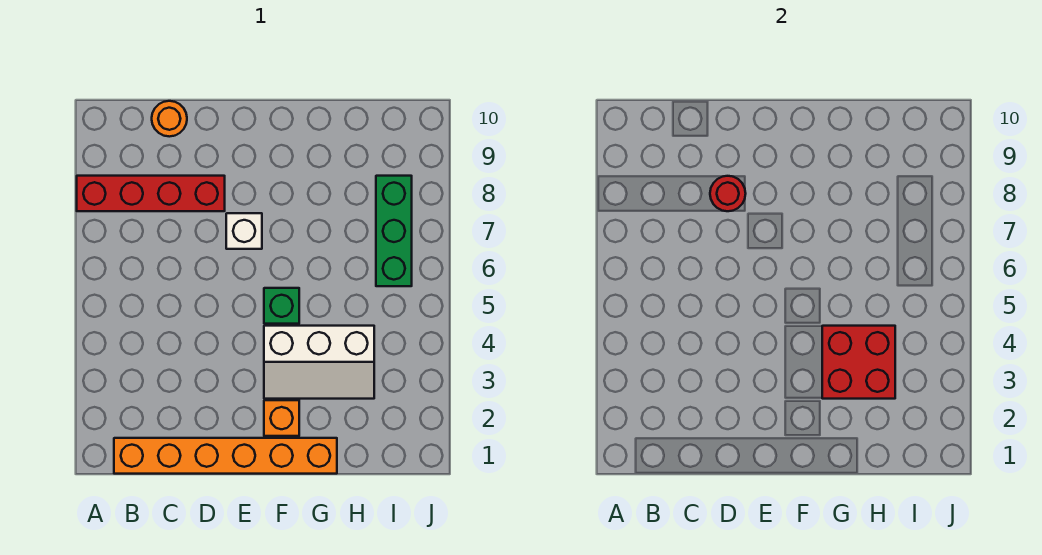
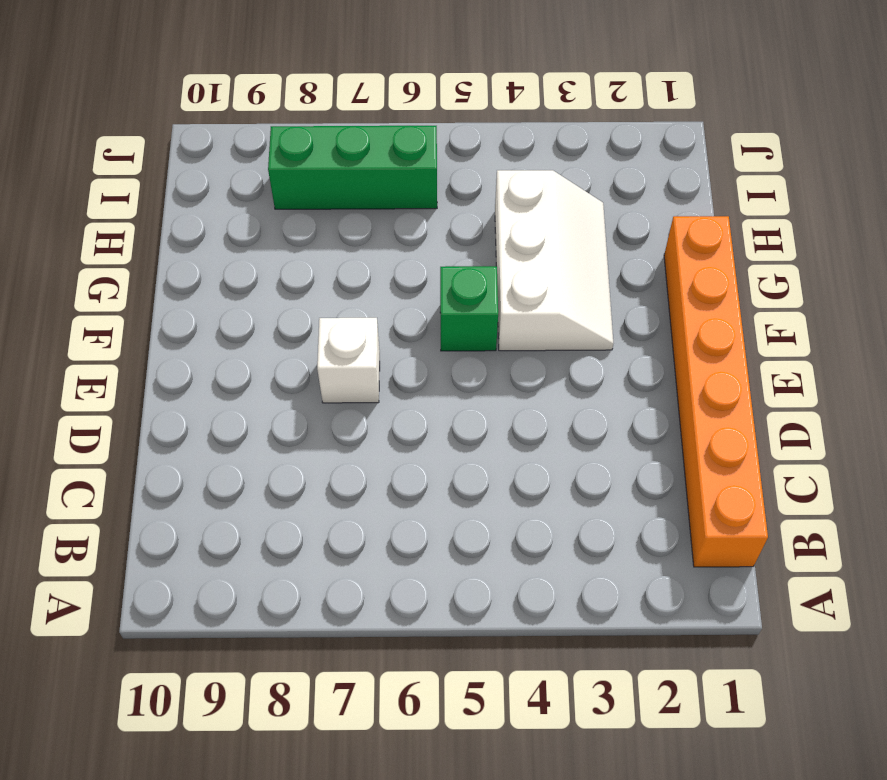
none -> red 1x4 brick [77,176,225,211]
none -> orange 1x1 round brick [152,101,187,137]

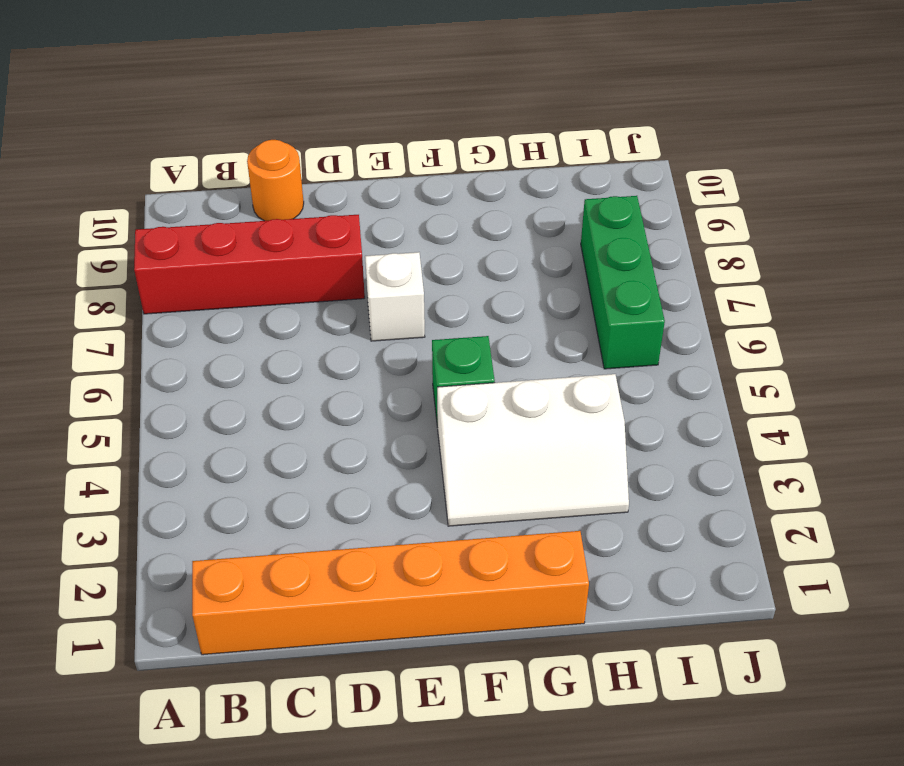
none -> orange 1x1 brick [264,400,299,436]
none -> red 1x1 round brick [710,176,746,211]

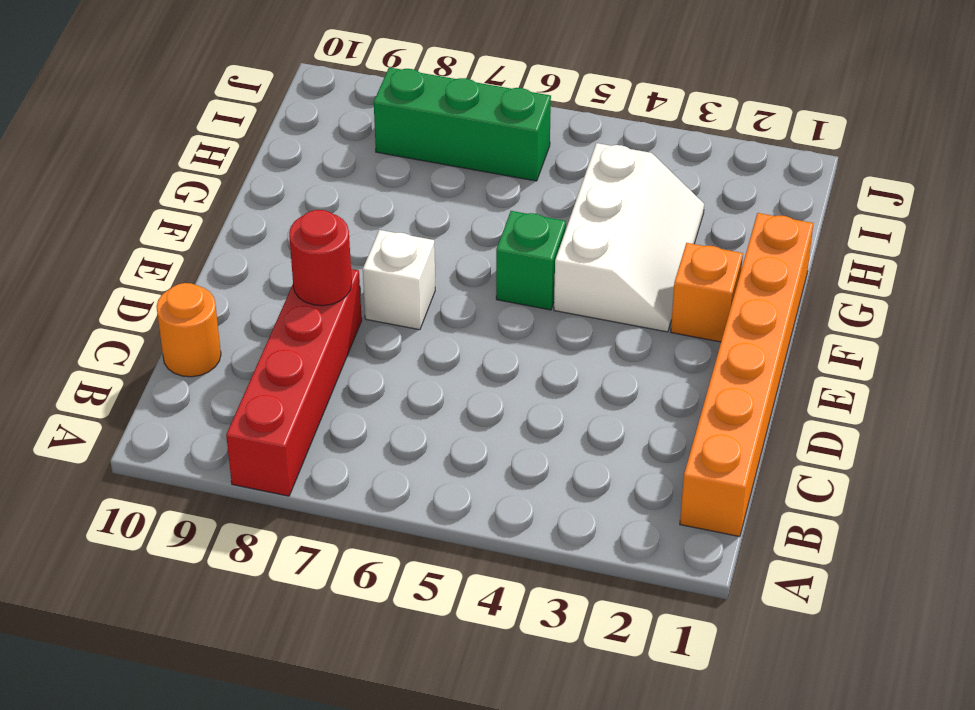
none -> red 2x2 brick [822,326,895,399]

